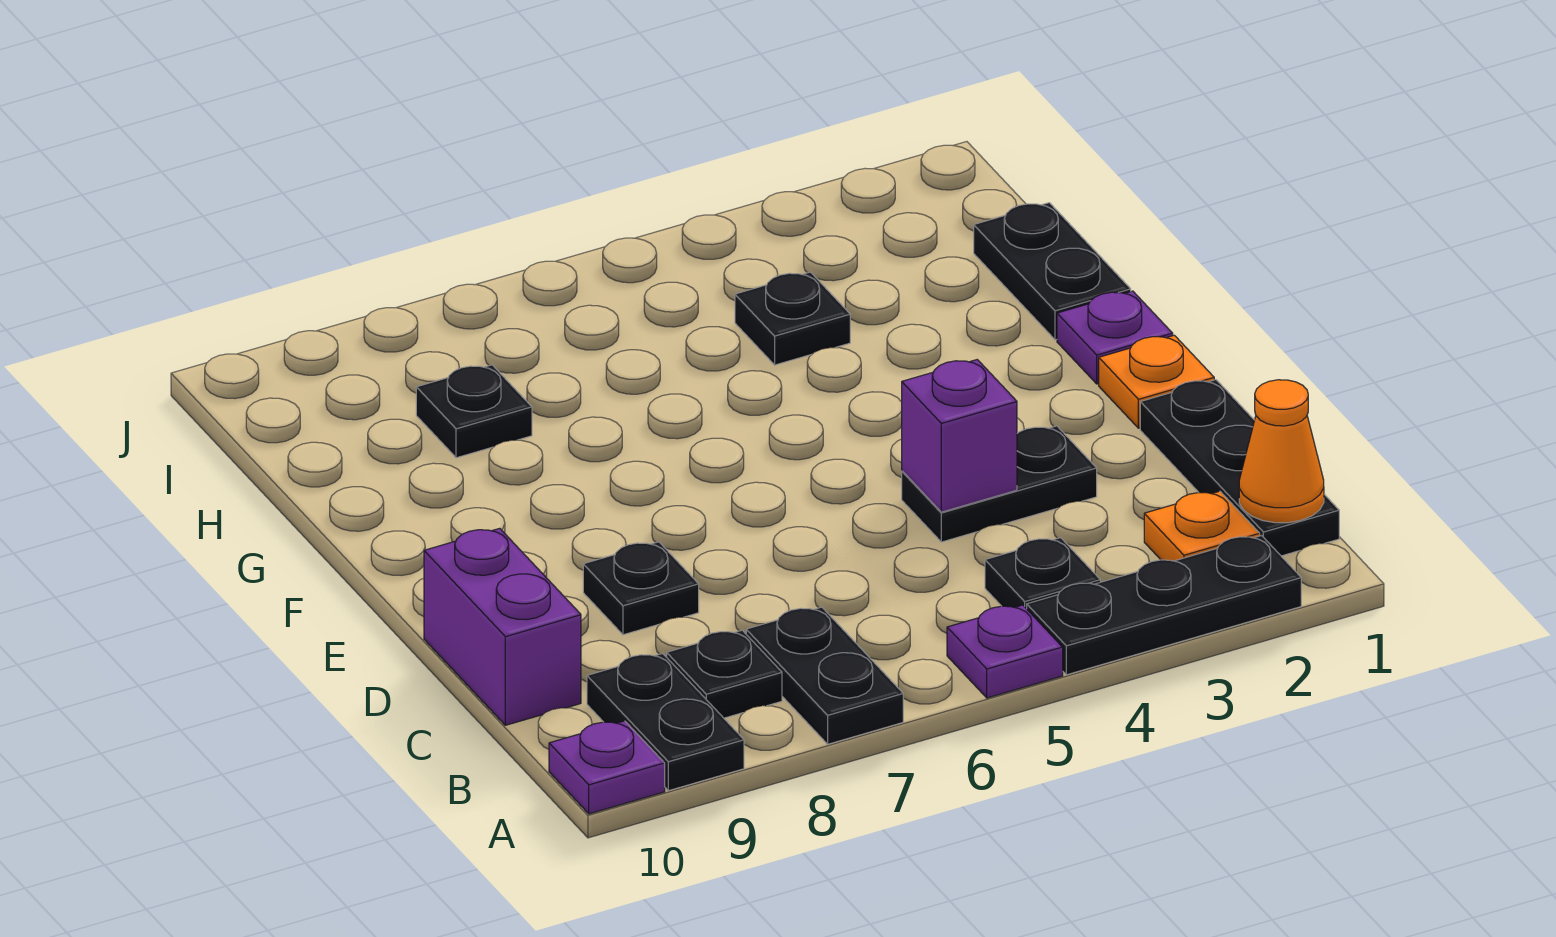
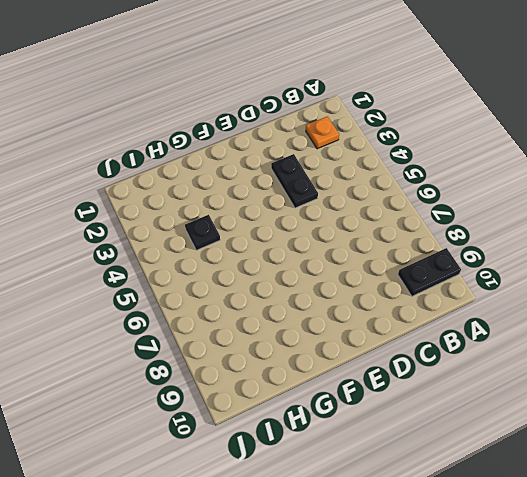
none -> black 1x3 plate [1027,536,1301,675]
none -> purple 1x1 plate [947,605,1063,698]
none -> black 1x2 plate [746,607,903,744]

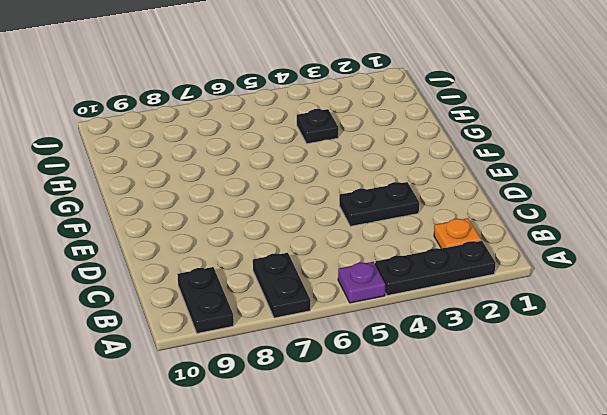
none -> purple 1x1 plate [549,721,665,814]
none -> black 1x3 plate [1140,380,1339,556]
none -> black 1x1 plate [985,538,1100,609]

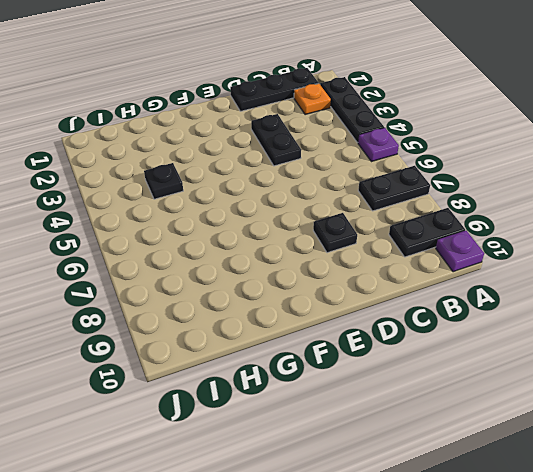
none -> black 1x1 plate [985,538,1100,609]
none -> black 1x1 plate [667,630,782,718]
none -> purple 1x2 brick [424,528,581,725]

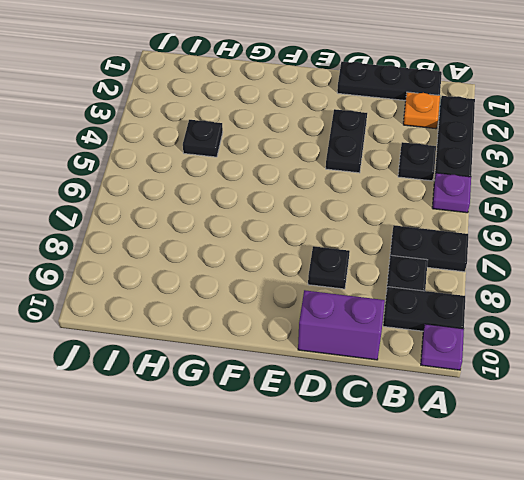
none -> orange 1x1 plate [1099,335,1214,428]
none -> purple 1x1 plate [1057,291,1173,384]
none -> black 1x2 plate [974,203,1131,340]

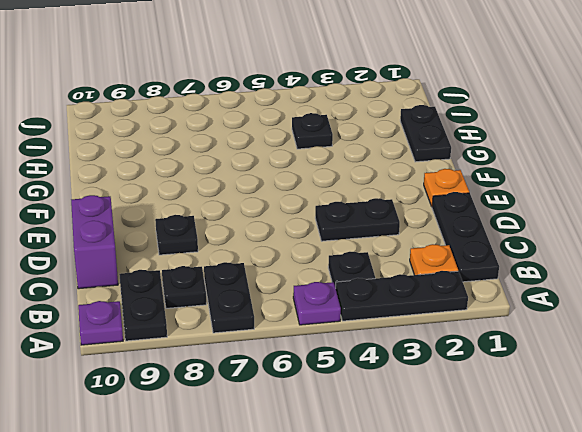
none -> purple 1x1 plate [1057,291,1173,384]
none -> black 1x1 plate [416,365,532,458]
none -> orange 1x1 cone [1239,380,1324,523]

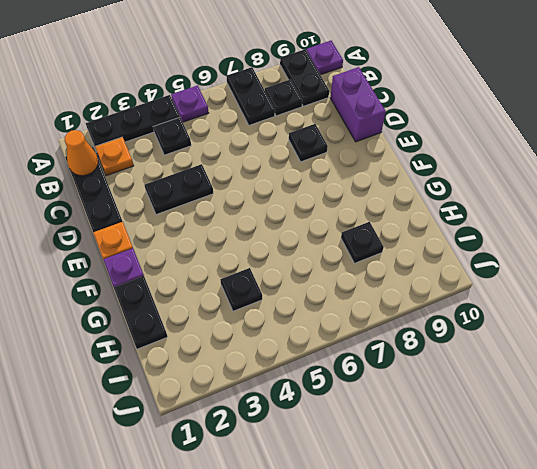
none -> purple 1x1 brick [902,360,1017,512]

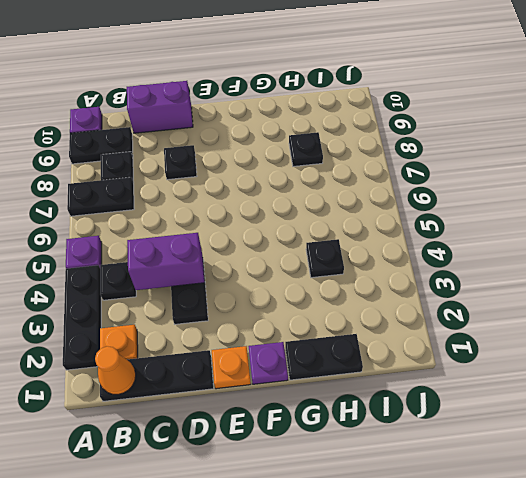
purple 1x2 brick [127,233,204,290] -> purple 1x1 brick [902,360,1017,512]

